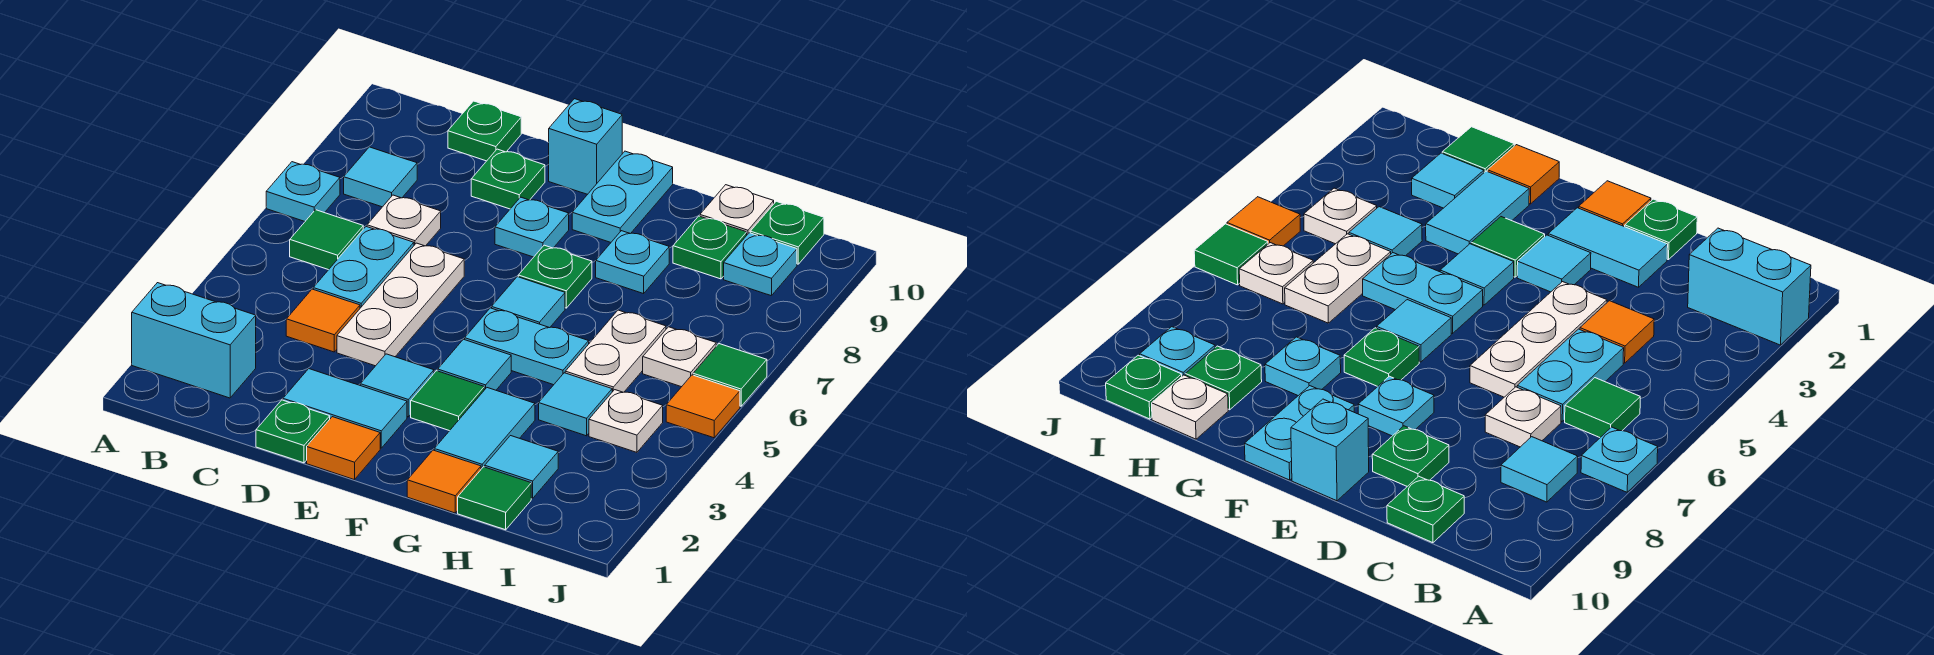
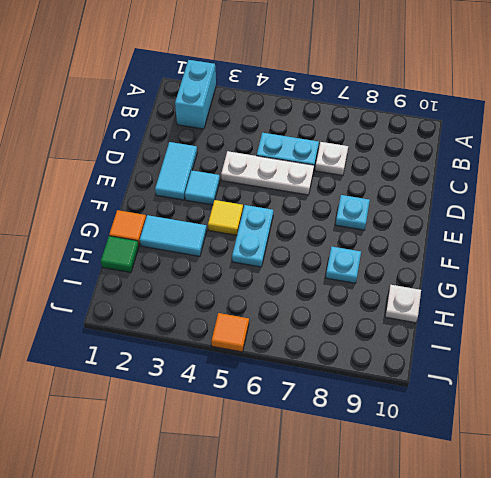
yellow 1x1 tile [208,200,243,235] -> cyan 1x1 tile [438,339,511,390]
none -> cyan 1x1 plate [266,162,340,221]
none -> green 1x1 tile [290,210,363,270]
none -> cyan 1x1 tile [344,147,417,207]
none -> orange 1x1 tile [286,289,360,352]

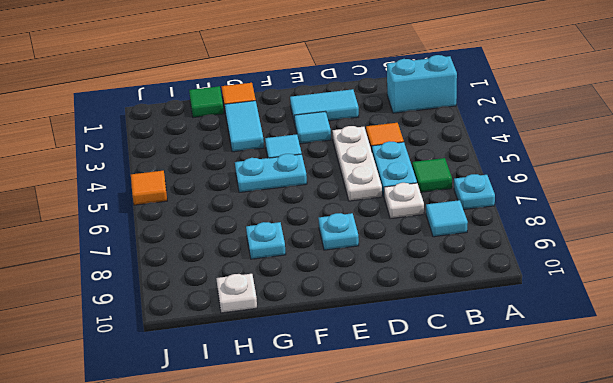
none -> green 1x1 plate [448,101,521,161]
none -> green 1x1 plate [256,400,330,463]
none -> green 1x1 plate [471,149,545,209]
none -> orange 1x1 tile [307,417,380,480]

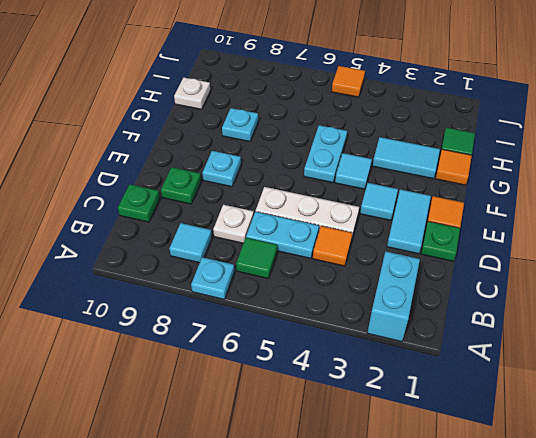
none -> cyan 1x1 brick [548,99,622,194]
none -> green 1x1 tile [411,371,484,431]
none -> cyan 1x1 tile [492,277,565,328]
none -> green 1x1 plate [518,245,592,308]

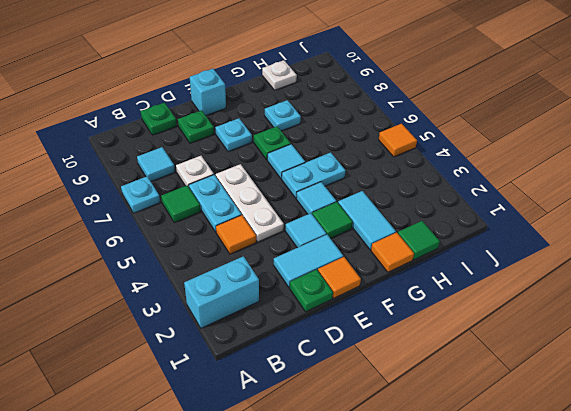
none -> cyan 1x2 plate [572,151,673,242]
none -> cyan 1x1 tile [485,436,558,498]
none -> cyan 1x1 tile [539,373,612,436]
none -> white 1x2 plate [565,310,666,392]

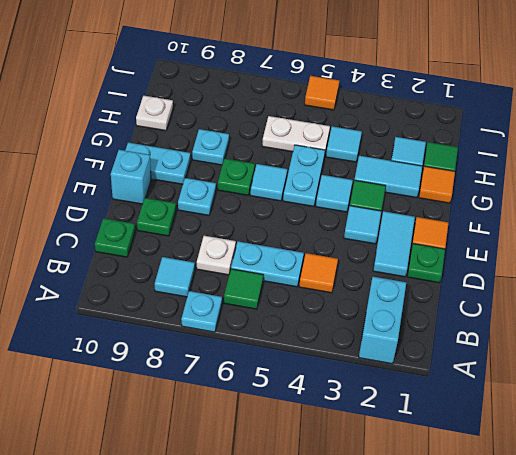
none -> white 1x3 plate [337,243,464,366]
none -> green 1x1 plate [673,216,747,279]
none -> white 1x1 plate [589,390,663,452]
none -> white 1x1 plate [643,327,716,387]

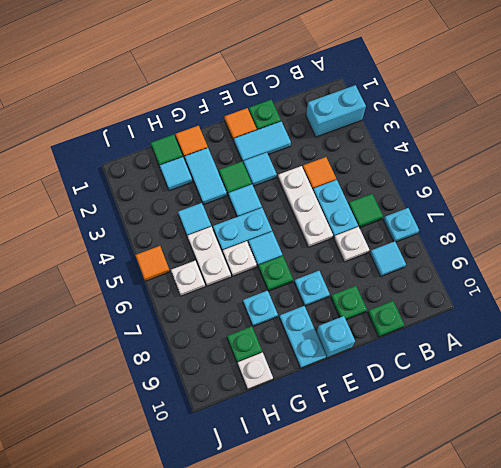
white 1x1 plate [223,241,257,276] -> white 1x1 plate moved to [589,390,663,452]
none -> cyan 1x1 plate [724,233,797,296]
none -> green 1x1 plate [750,201,824,264]
none -> green 1x1 tile [693,344,767,406]

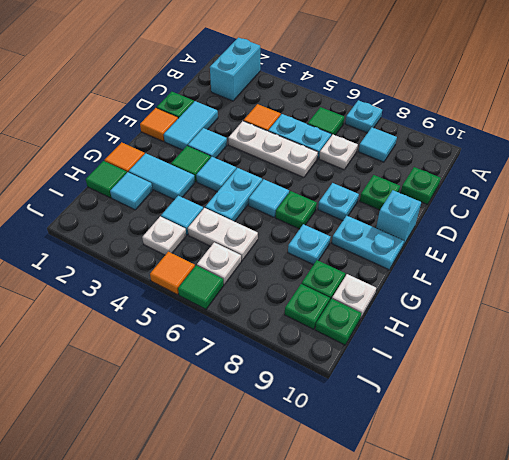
green 1x1 plate [285,284,330,329] -> cyan 1x1 plate [724,233,797,296]

